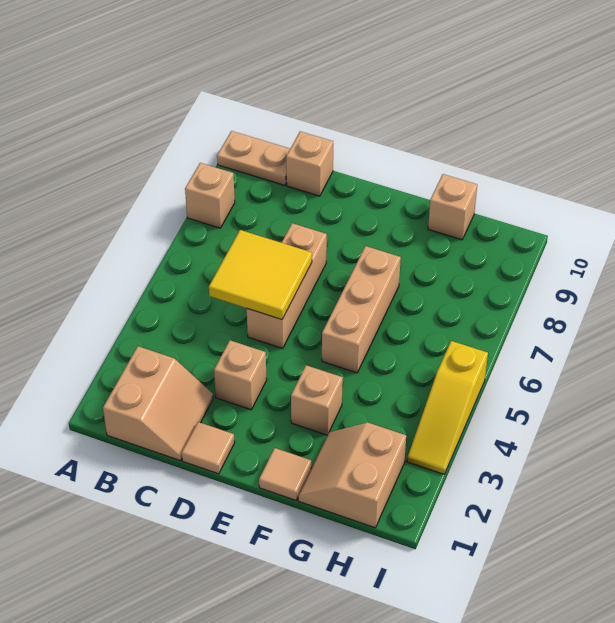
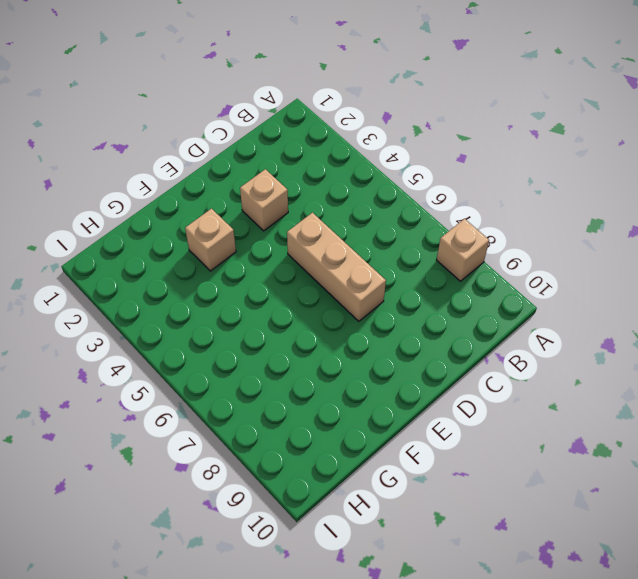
none -> tan 1x2 plate [217,131,290,185]
none -> tan 2x2 slope [103,346,213,460]
none -> tan 1x1 brick [286,131,333,196]

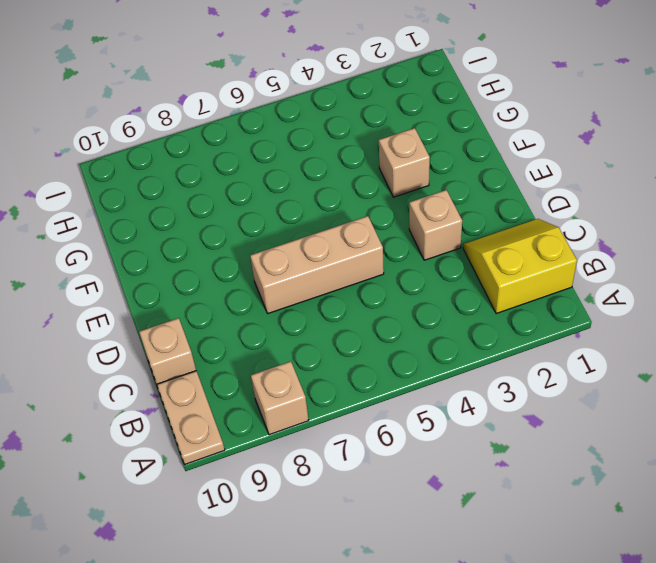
yellow 2x2 slope [463,219,577,314] -> tan 2x2 slope [103,346,213,460]
none -> tan 1x1 tile [182,422,235,474]
none -> tan 1x1 tile [259,448,311,500]
none -> tan 1x3 brick [322,246,401,373]

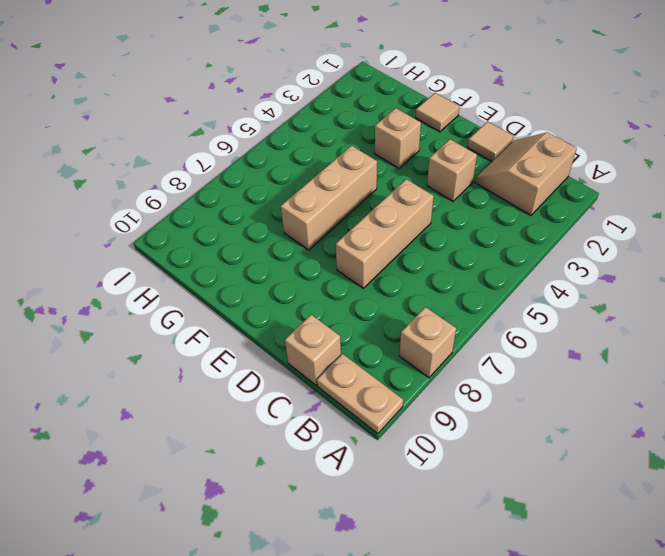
none -> tan 2x2 slope [298,422,406,528]
none -> tan 1x1 brick [428,174,477,240]
none -> yellow 1x3 slope [407,341,488,474]

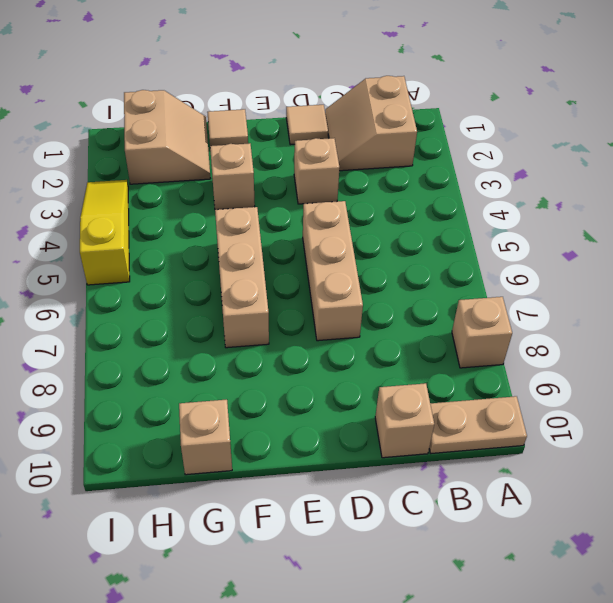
none -> yellow 2x2 tile [209,230,312,320]

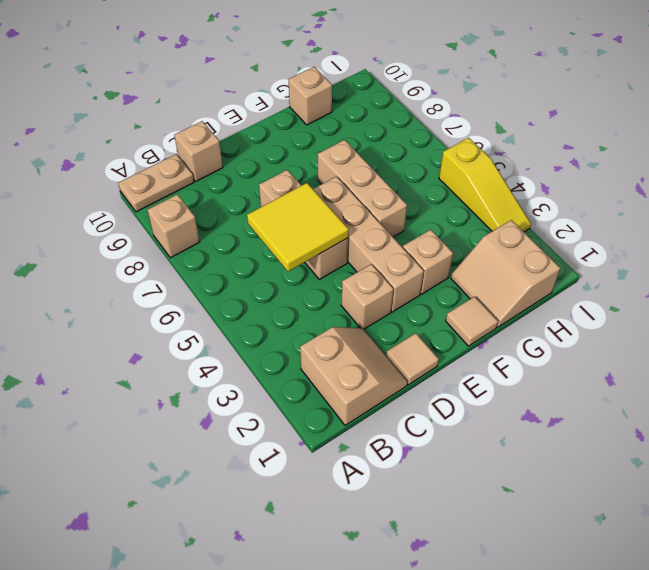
tan 1x4 brick [313,176,424,312] -> none

